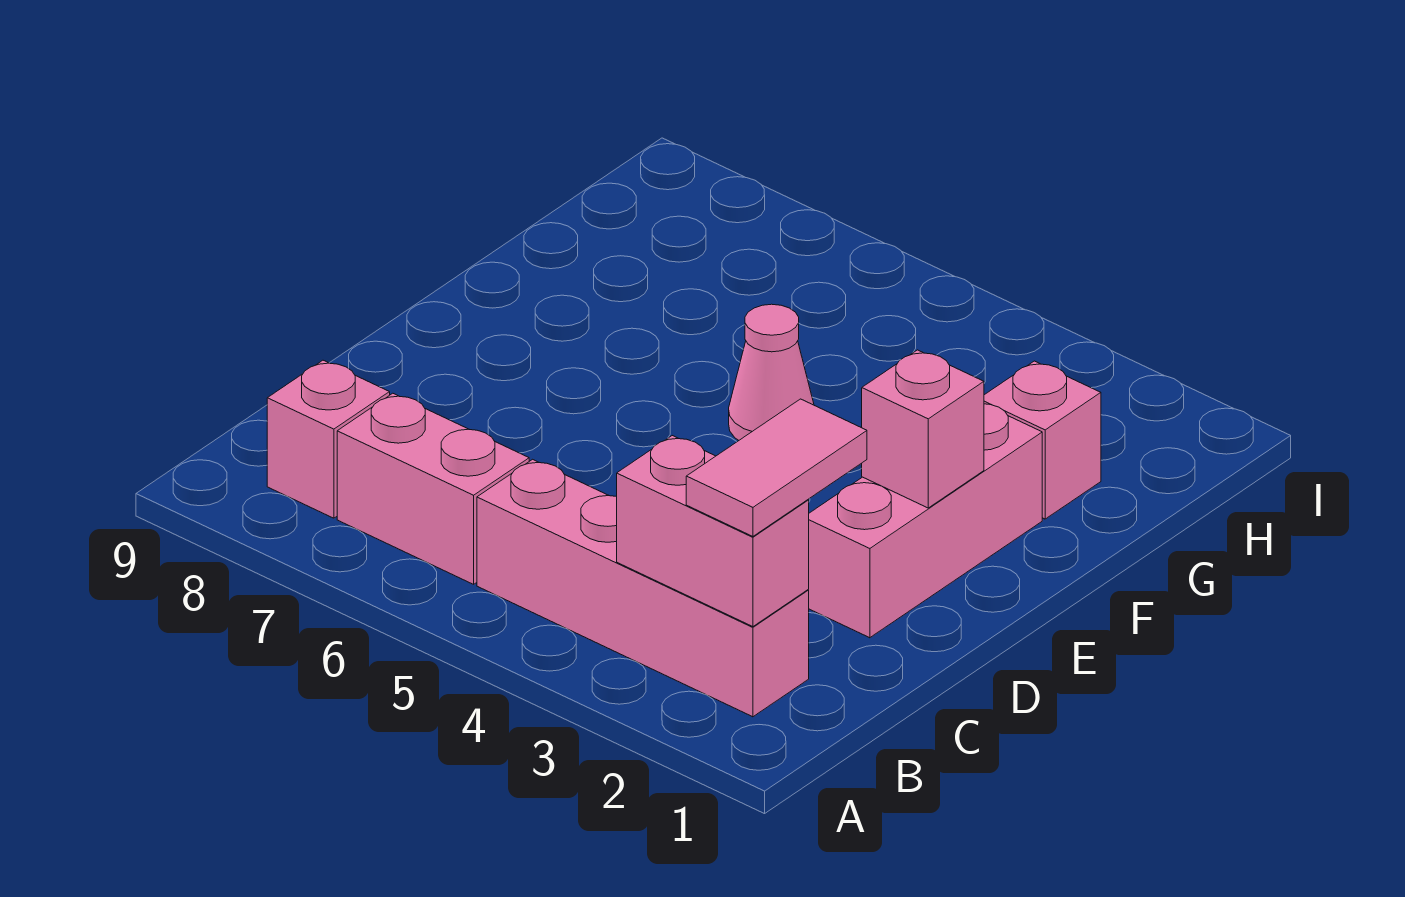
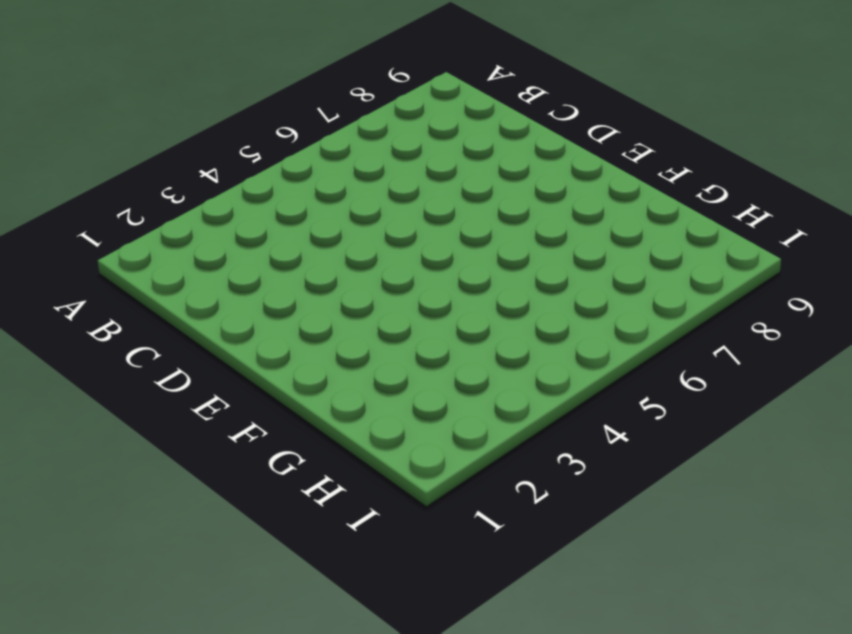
none -> pink 1x4 brick [477,459,809,717]
none -> pink 1x2 brick [337,393,529,584]

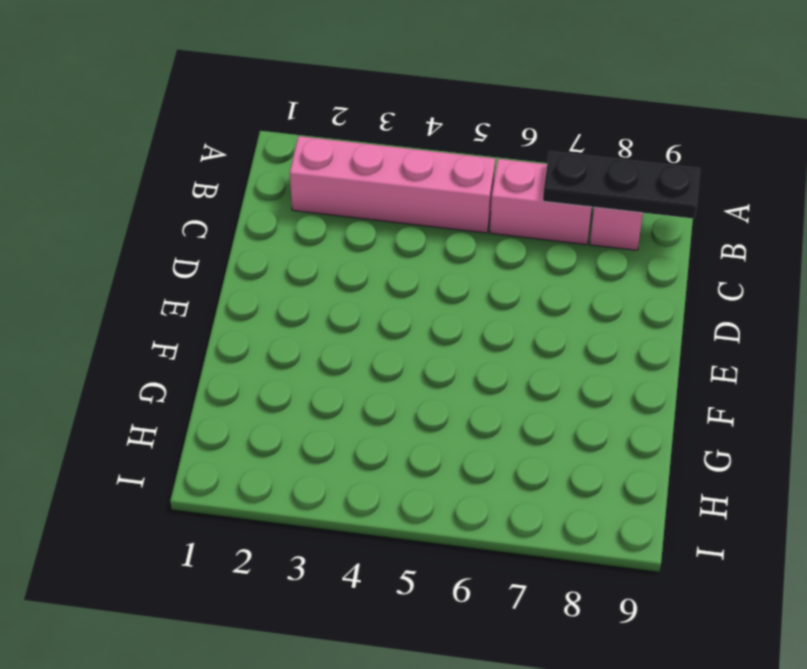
black 1x3 plate [543,151,700,219] -> none
none -> pink 1x3 brick [808,404,1042,638]
none -> pink 1x1 cone [729,304,814,440]

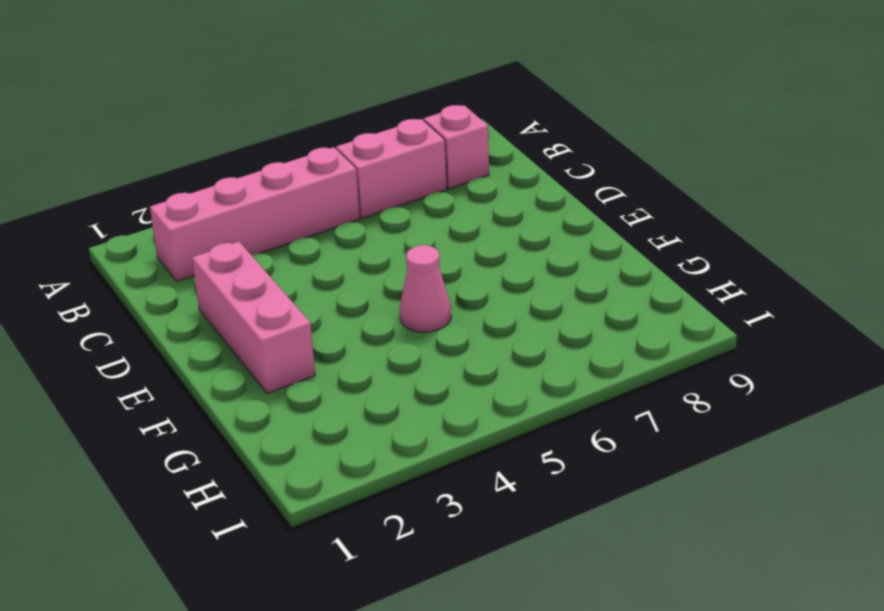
none -> pink 1x1 brick [984,361,1101,519]
none -> pink 1x2 brick [617,436,809,627]

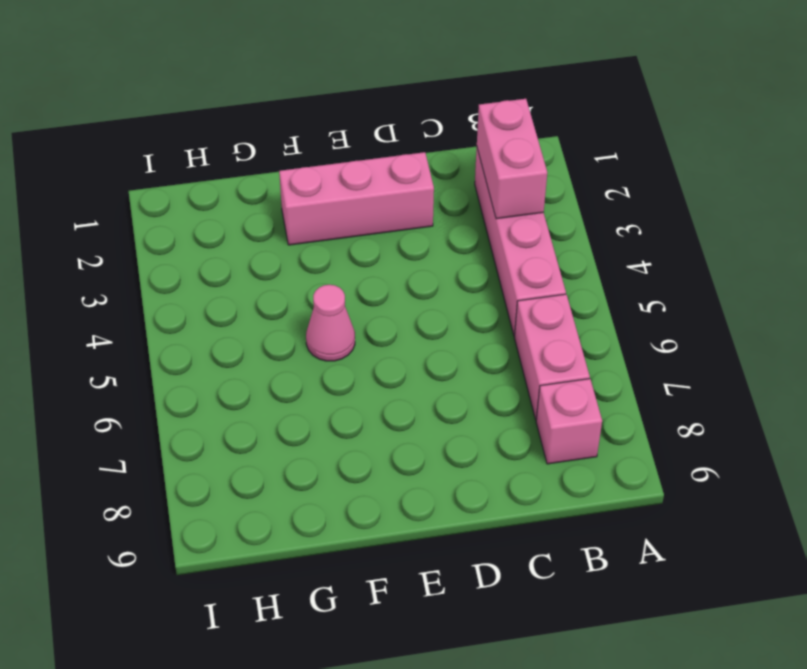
none -> pink 1x1 brick [984,361,1101,519]
none -> pink 1x1 brick [862,350,984,508]

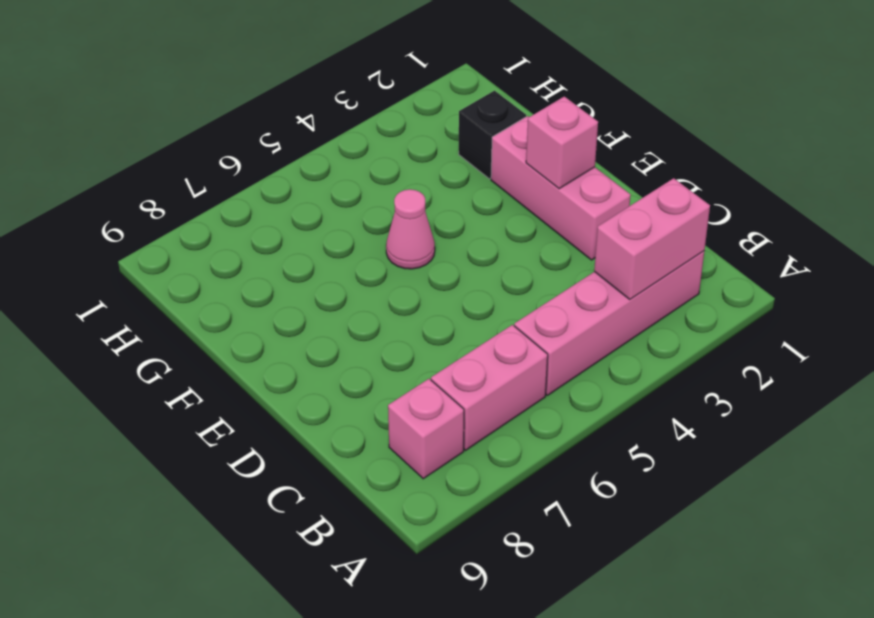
black 1x1 brick [459,91,526,179] -> pink 1x1 brick [984,361,1101,519]
none -> pink 1x2 tile [686,399,867,536]

